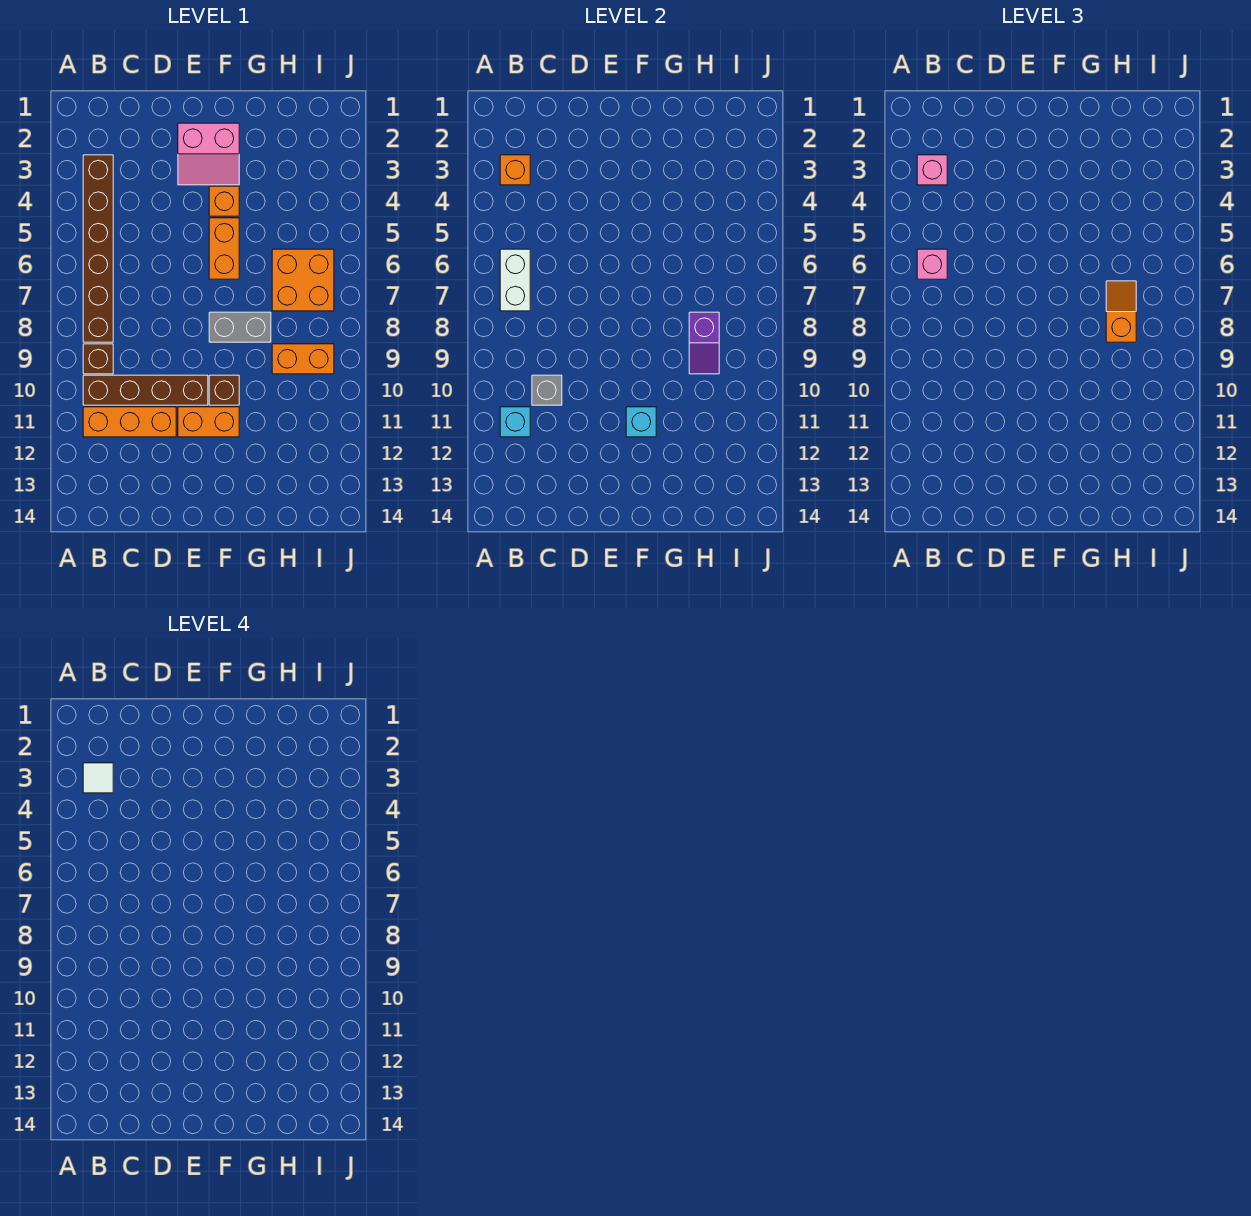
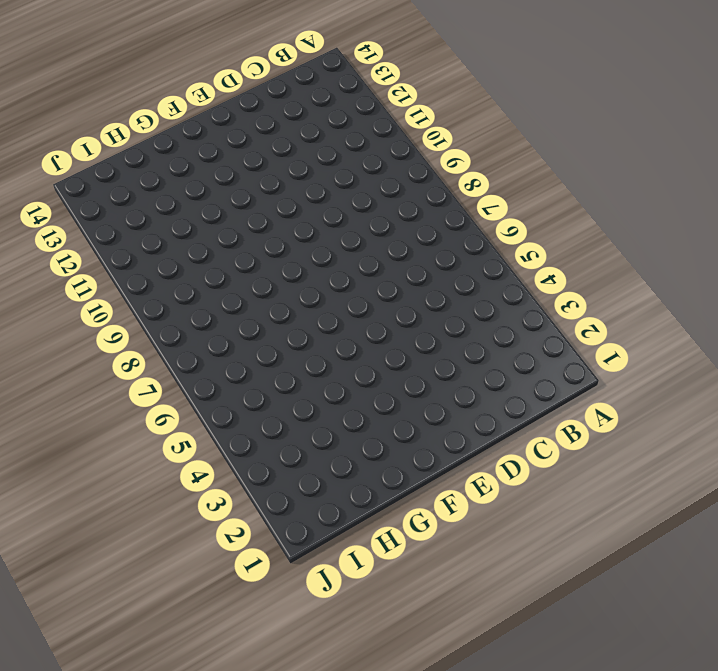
none -> brown 1x6 brick [83,155,113,342]
none -> brown 1x1 brick [83,344,113,374]
none -> brown 1x4 brick [83,375,208,405]

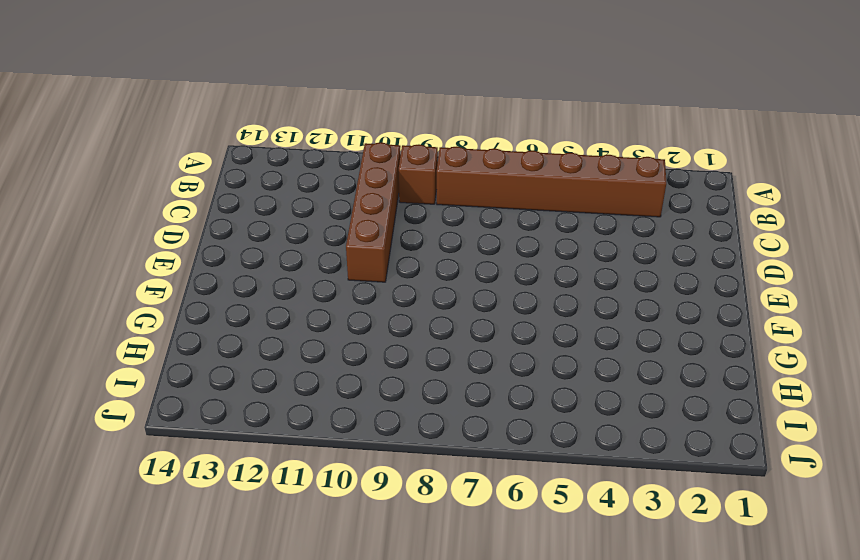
none -> orange 1x3 brick [83,407,176,437]
none -> pink 2x2 slope [178,123,239,185]
none -> orange 1x2 brick [178,407,239,437]

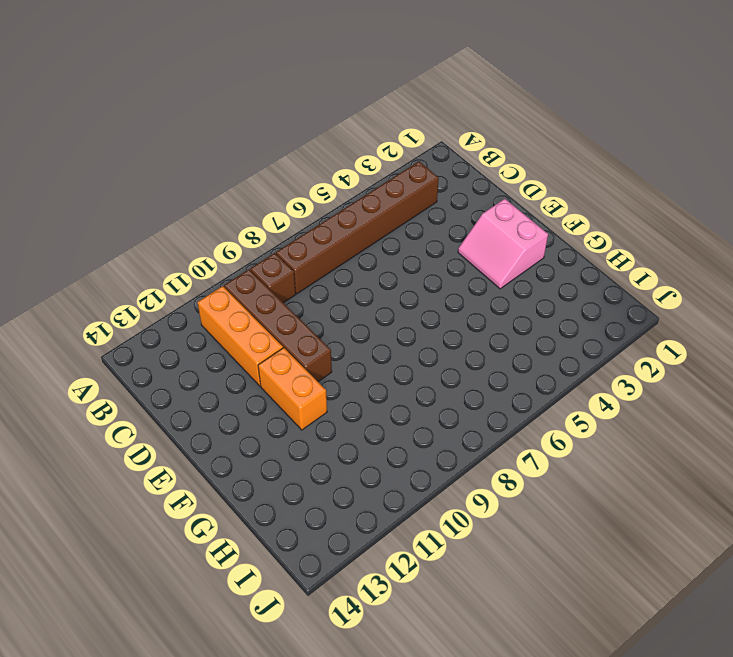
none -> orange 1x1 brick [209,186,239,216]
none -> orange 1x2 brick [209,218,239,279]
none -> grey 1x2 brick [209,312,271,342]

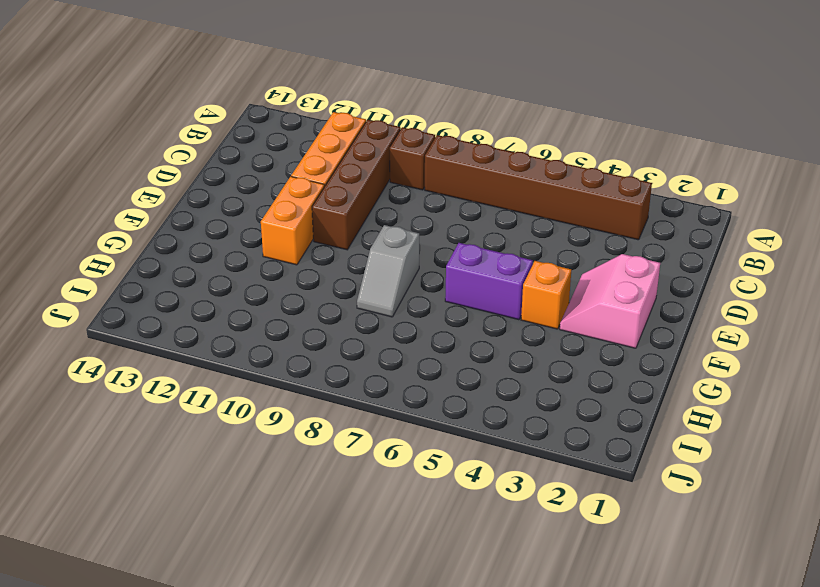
purple 1x2 brick [445,243,533,320] -> orange 1x2 brick [209,218,239,279]
grey 1x2 slope [357,225,419,317] -> grey 1x2 brick [209,312,271,342]
none -> brown 1x1 brick [209,375,239,405]
none -> orange 2x2 brick [272,249,334,311]
none -> orange 1x2 brick [272,344,334,374]

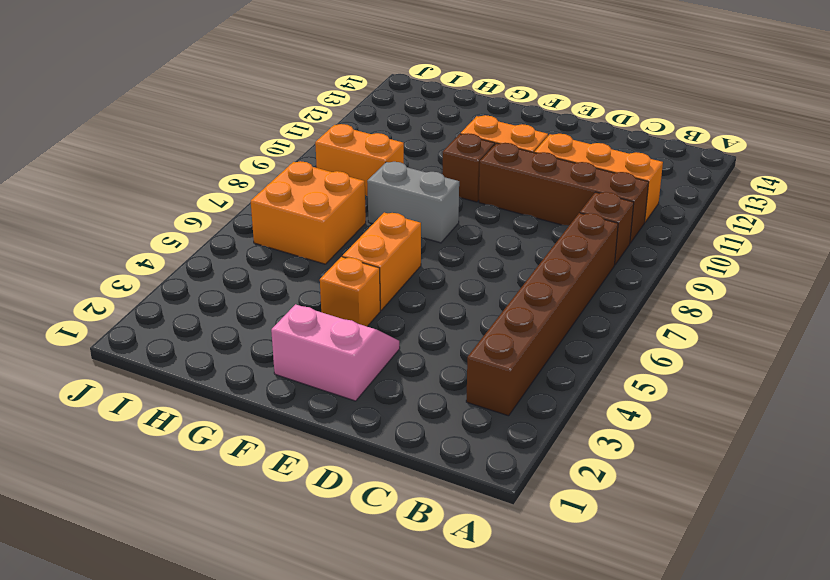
none -> orange 1x1 brick [500,155,530,185]
none -> white 1x2 brick [500,249,530,311]
none -> cyan 1x1 brick [500,407,530,437]

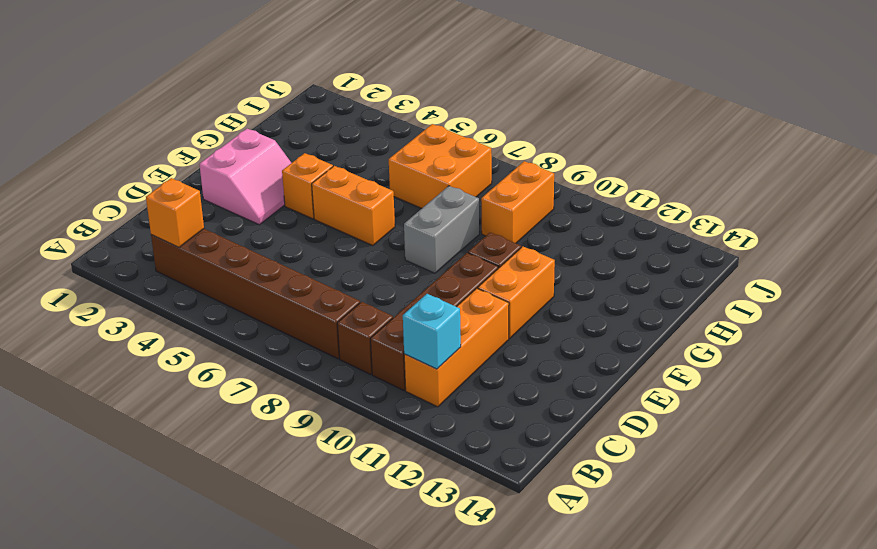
none -> white 1x2 brick [500,249,530,311]
none -> grey 1x1 brick [532,375,562,405]
none -> cyan 1x1 brick [626,407,656,437]

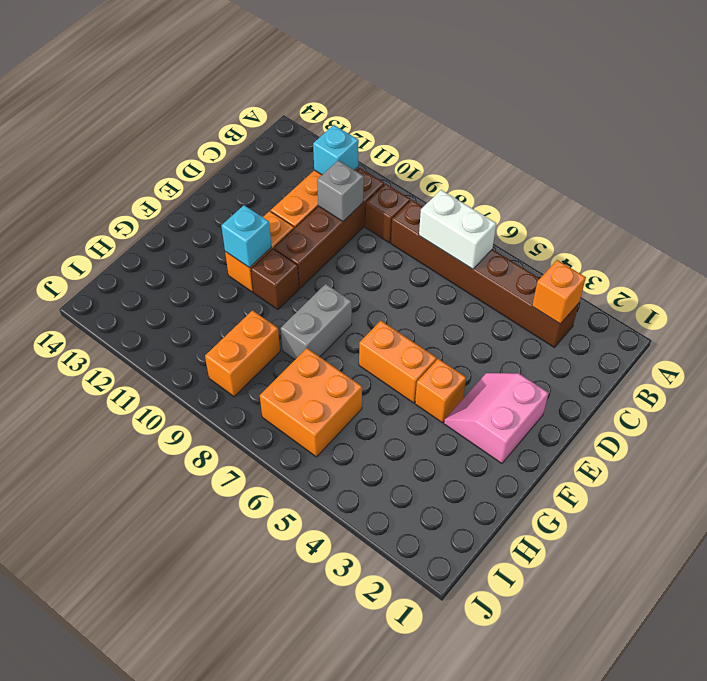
none -> purple 1x2 slope [689,312,719,374]
none -> pink 1x1 brick [917,155,947,185]
none -> pink 1x1 brick [917,249,947,279]

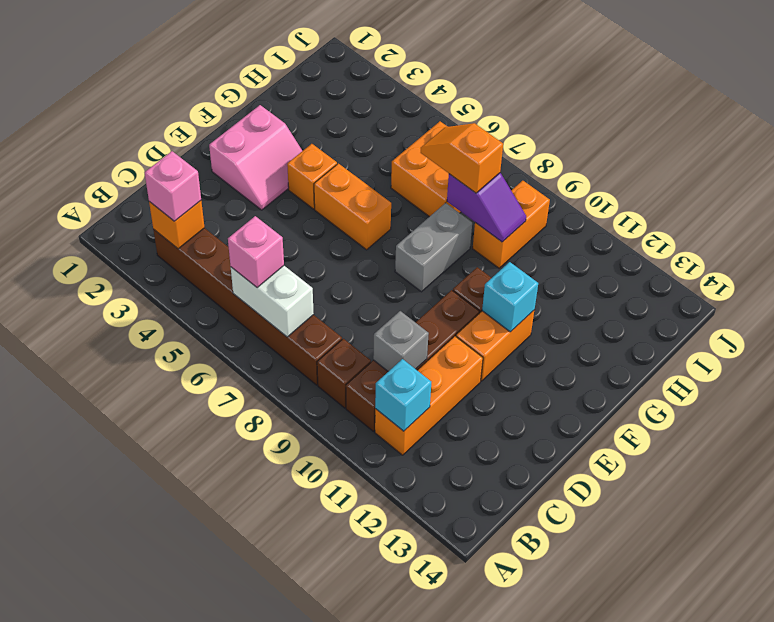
none -> white 1x1 tile [83,763,113,793]

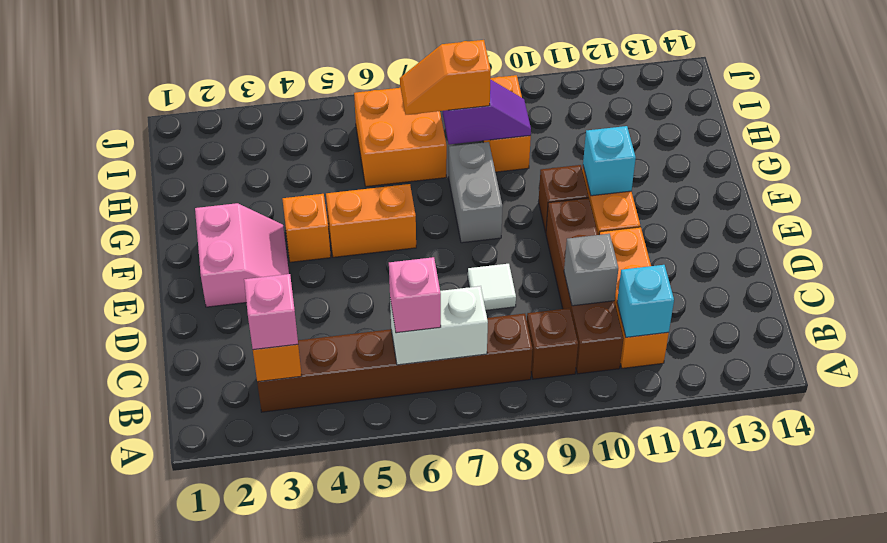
white 1x1 tile [468,264,516,310] -> white 1x1 tile moved to [83,763,113,793]

